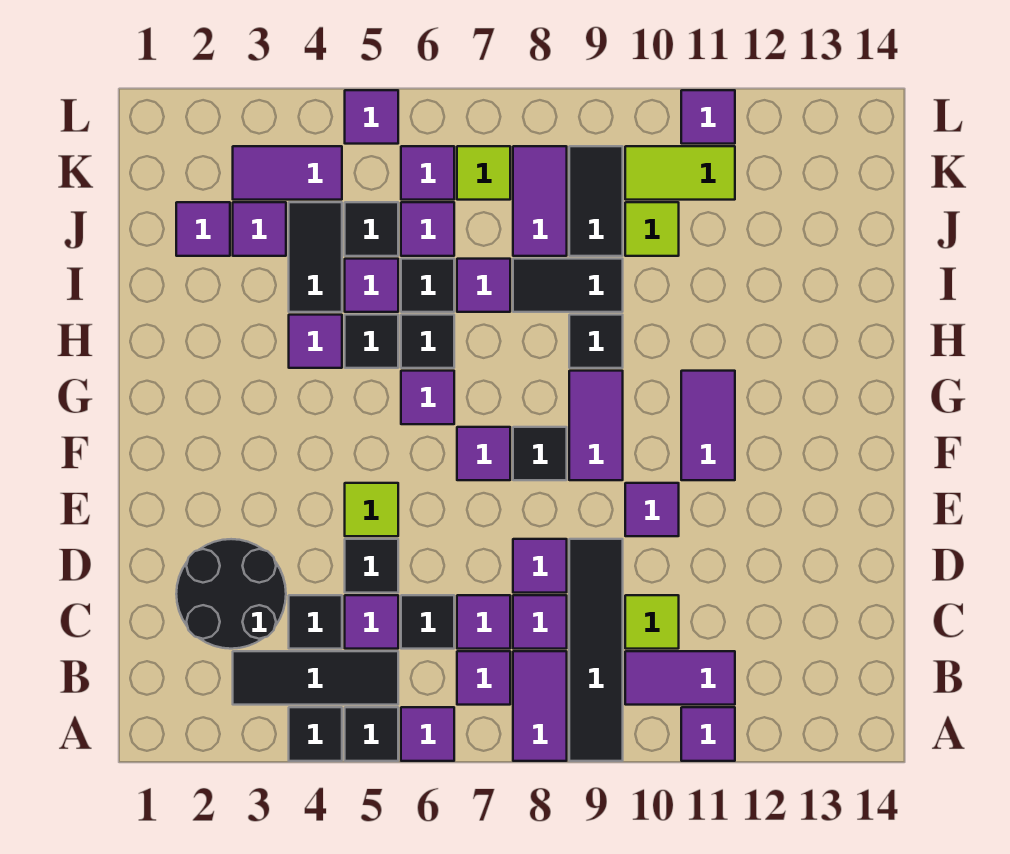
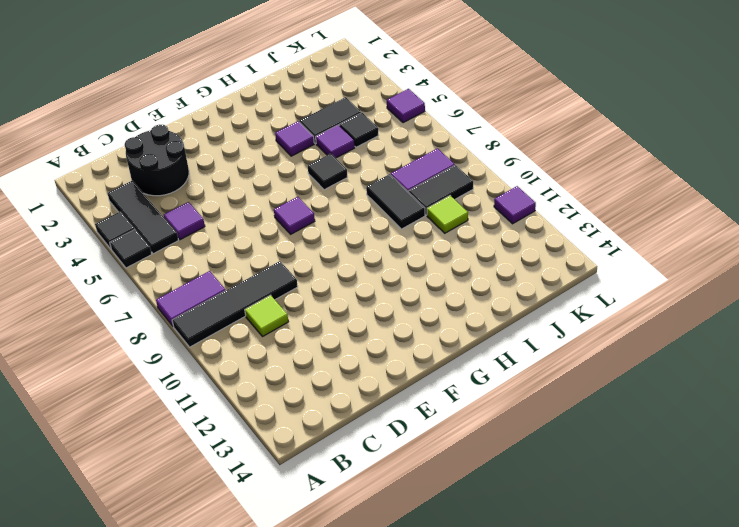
none -> purple 1x1 tile [401,707,454,761]
none -> purple 1x1 tile [681,707,735,761]
none -> purple 1x1 tile [457,651,510,705]
none -> purple 1x2 tile [625,651,735,705]

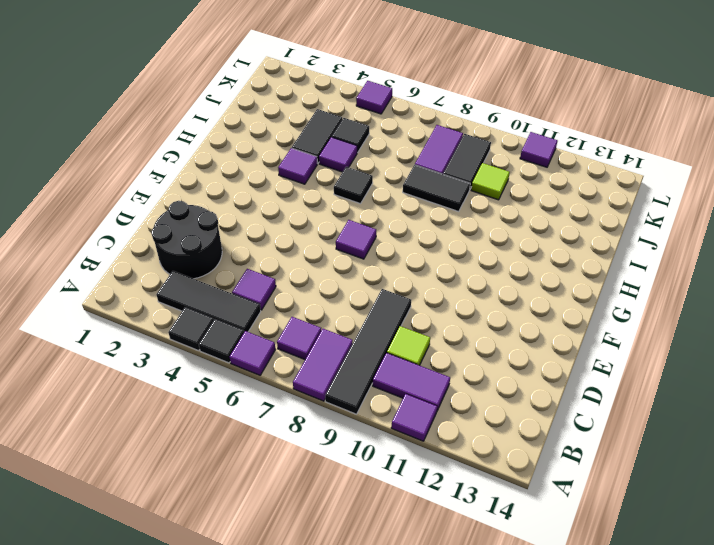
none -> black 1x1 tile [289,595,342,649]
none -> black 1x1 tile [401,595,454,649]
none -> purple 1x1 tile [457,595,510,649]
none -> purple 1x1 tile [513,595,567,649]

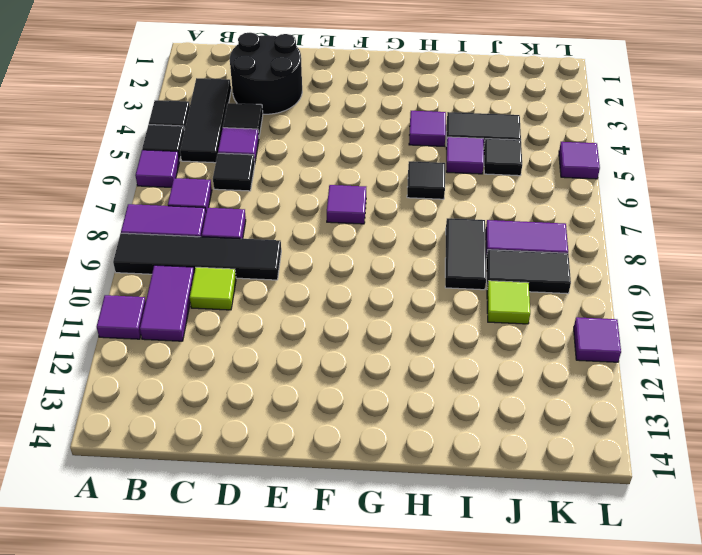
none -> purple 1x1 tile [457,595,510,649]
none -> black 1x1 tile [345,539,398,593]
none -> purple 1x1 tile [513,539,567,593]
none -> lime 1x1 tile [345,483,398,536]

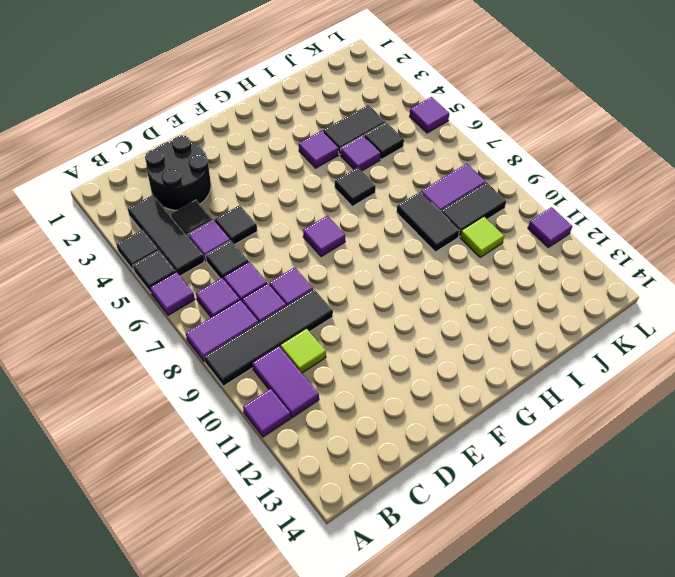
none -> lime 1x1 tile [345,483,398,536]
none -> purple 1x1 tile [625,483,679,536]
none -> black 1x1 tile [513,427,567,480]
none -> purple 1x2 tile [569,371,623,480]

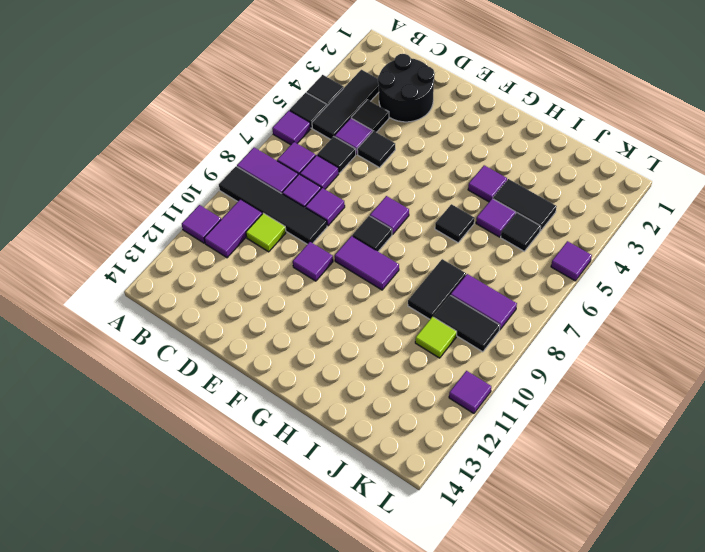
none -> lime 1x1 tile [345,483,398,536]
none -> purple 1x2 tile [681,371,735,480]
none -> purple 1x1 tile [401,371,454,424]
none -> black 1x1 tile [345,315,398,368]

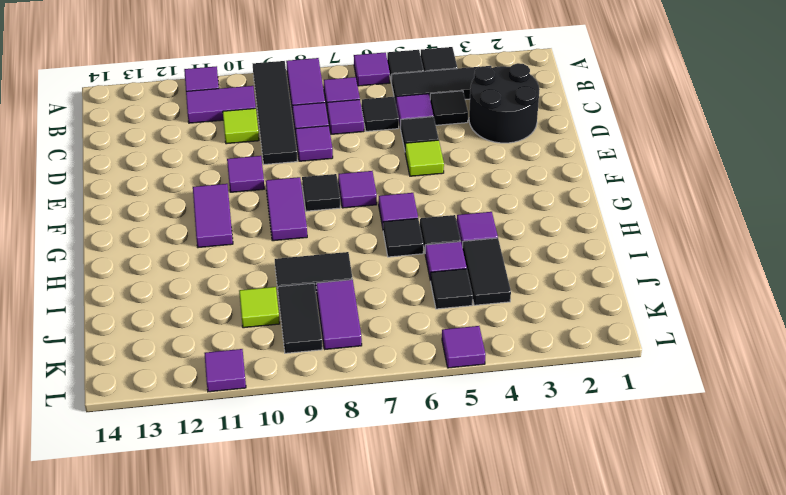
none -> black 1x1 tile [569,315,623,368]
none -> black 1x1 tile [401,259,454,312]
none -> purple 1x1 tile [457,259,510,312]
none -> purple 1x1 tile [176,202,230,256]

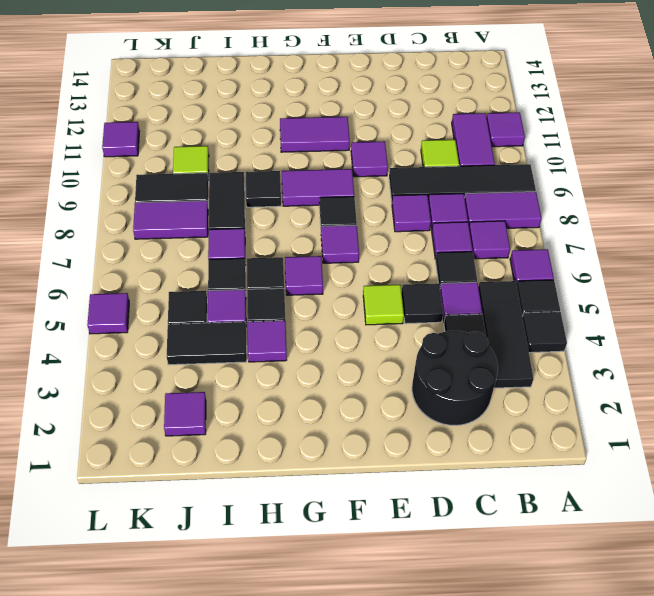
none -> purple 1x1 tile [233,202,286,256]
none -> purple 1x1 tile [401,202,454,256]
none -> purple 1x2 tile [233,146,342,200]
none -> purple 1x1 tile [401,146,454,200]

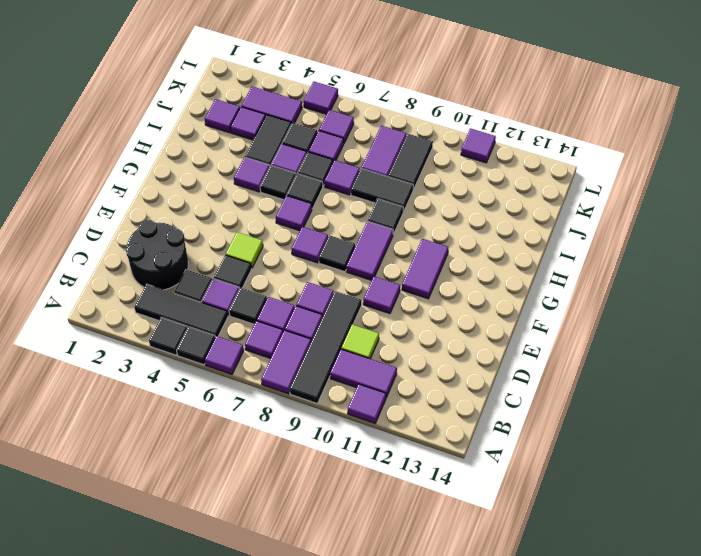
none -> lime 1x1 tile [625,202,679,256]
none -> lime 1x1 tile [457,146,510,200]
none -> lime 1x2 tile [625,146,735,200]

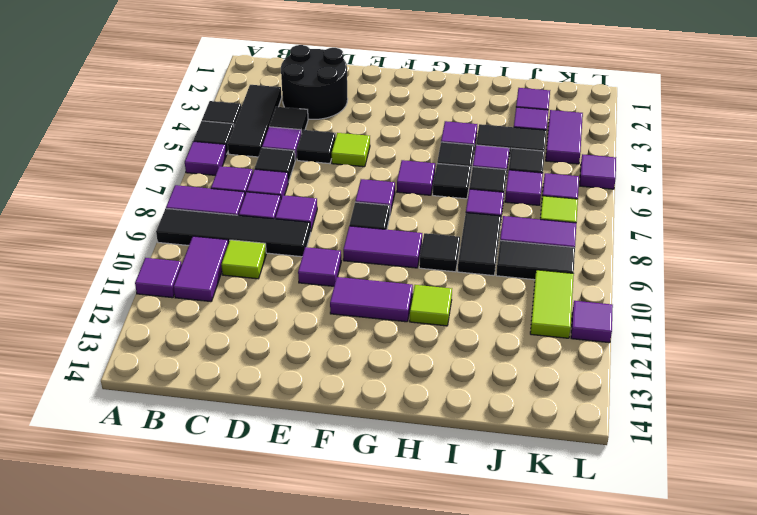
lime 1x1 tile [410,285,452,326] -> lime 1x1 tile moved to [625,202,679,256]

